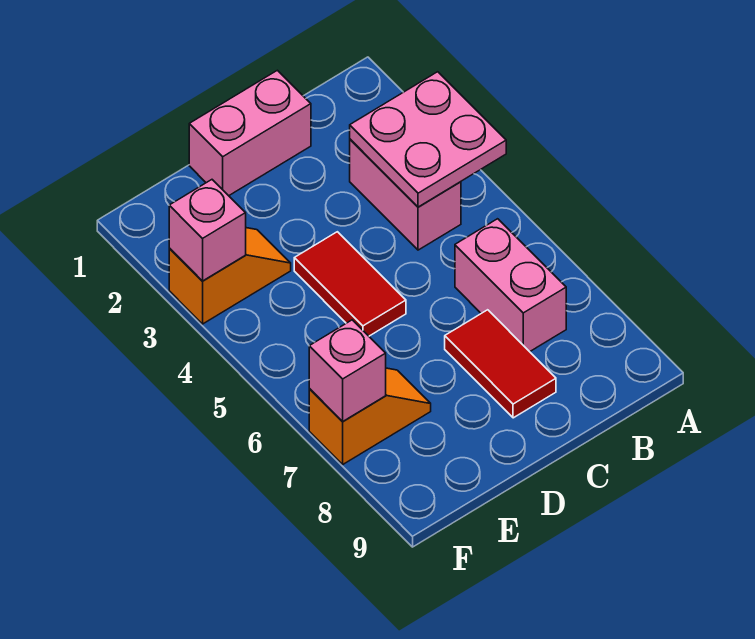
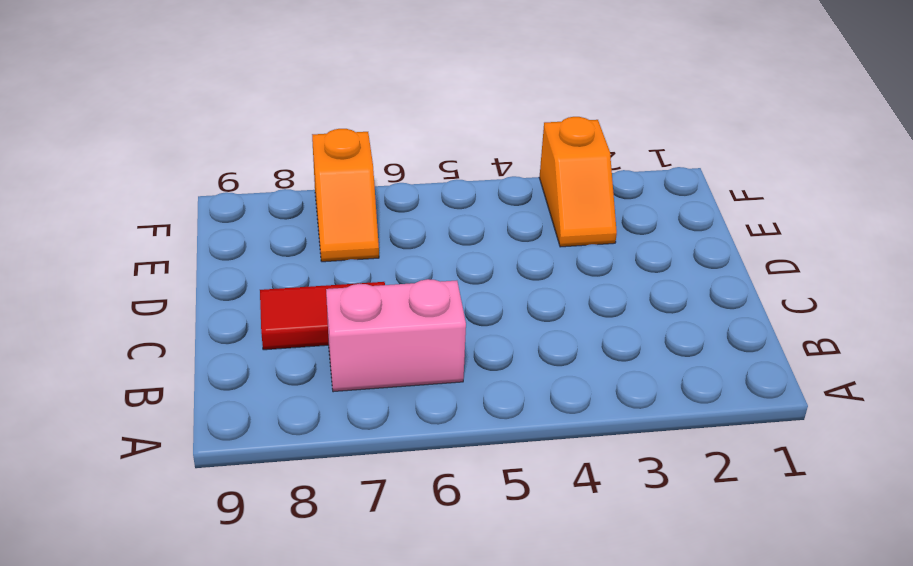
none -> pink 1x2 brick [350,139,461,250]
none -> pink 1x2 brick [189,70,311,196]

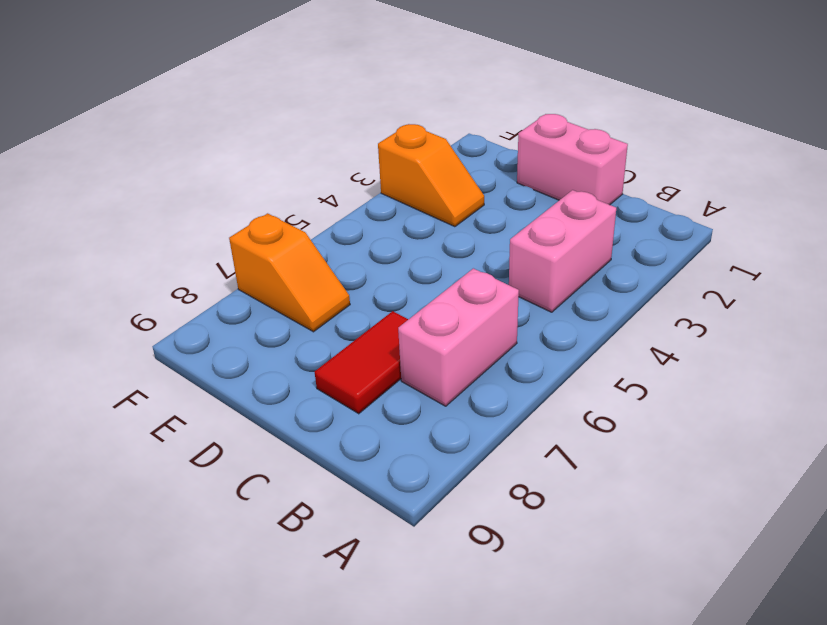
none -> red 1x2 tile [294,232,406,336]
none -> pink 2x2 plate [350,72,506,207]

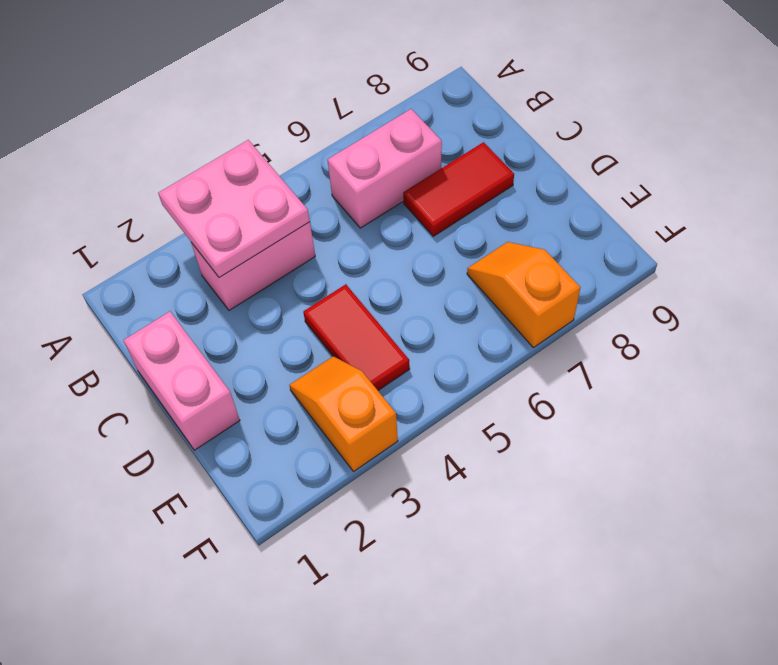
red 1x2 tile [303,284,410,390] -> red 1x2 tile turned to [294,232,406,336]
none -> pink 1x1 brick [169,180,246,281]
none -> pink 1x1 brick [309,320,386,422]

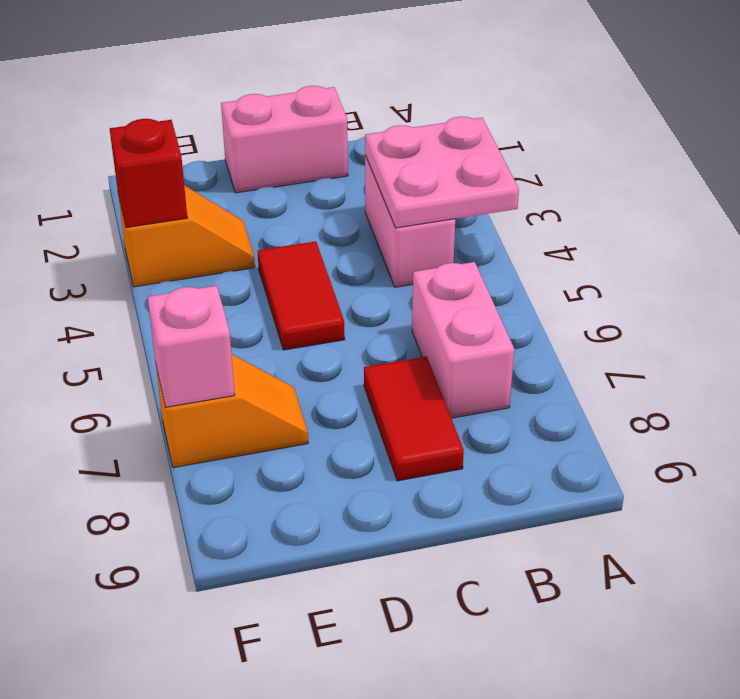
red 1x1 brick [110,119,187,227] -> pink 1x1 brick [169,180,246,281]

